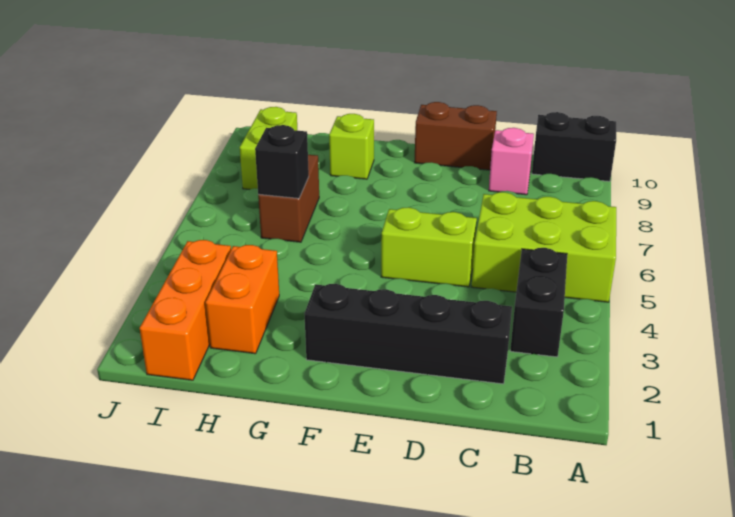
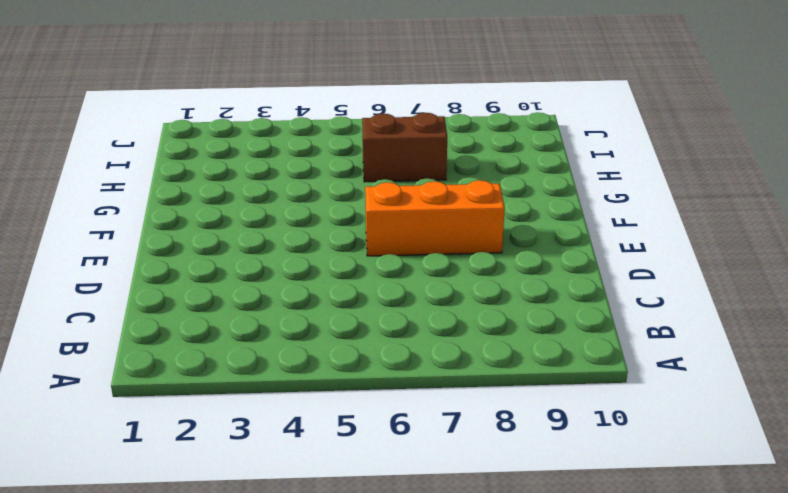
orange 1x3 brick [365,180,505,256] -> orange 1x3 brick moved to [140,240,231,380]
none -> lime 2x3 brick [472,192,616,302]
none -> black 1x2 brick [532,112,616,181]
none -> black 1x2 brick [510,248,567,357]

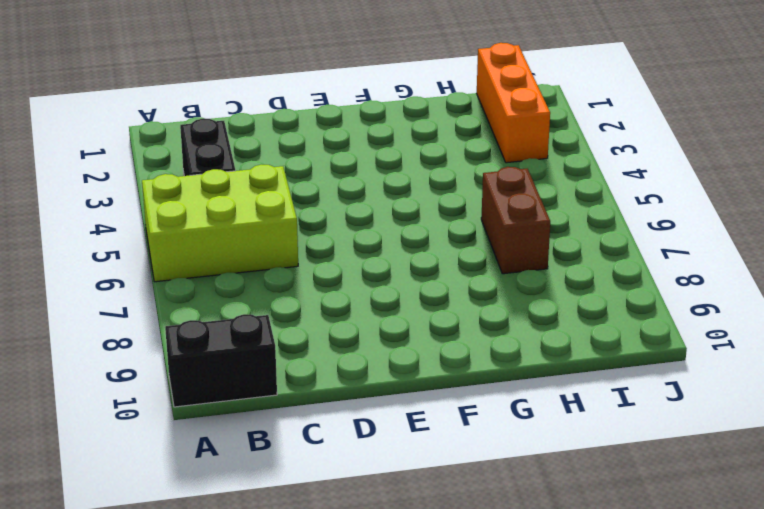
none -> black 1x4 brick [305,284,512,384]
none -> pink 1x1 brick [489,128,534,195]
none -> lime 1x2 brick [381,207,477,287]

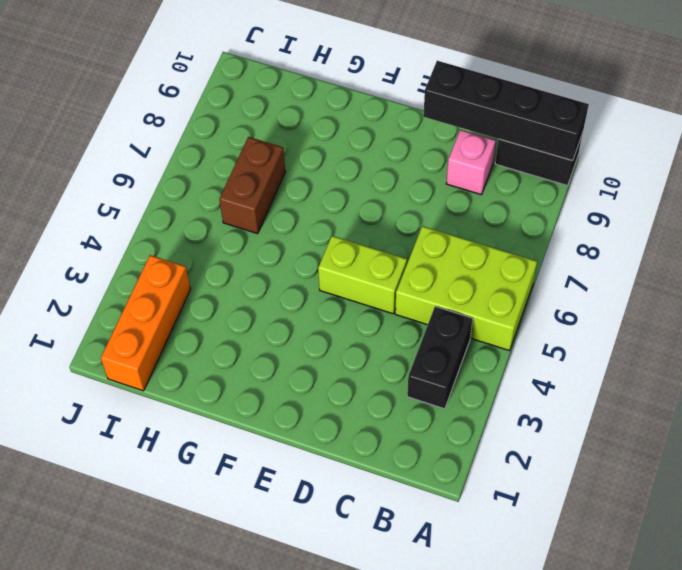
black 1x4 brick [423,61,589,161] -> black 1x4 brick moved to [305,284,512,384]
none -> brown 1x2 brick [414,102,497,170]
none -> lime 1x1 brick [329,114,374,179]
none -> orange 1x2 brick [205,245,279,354]

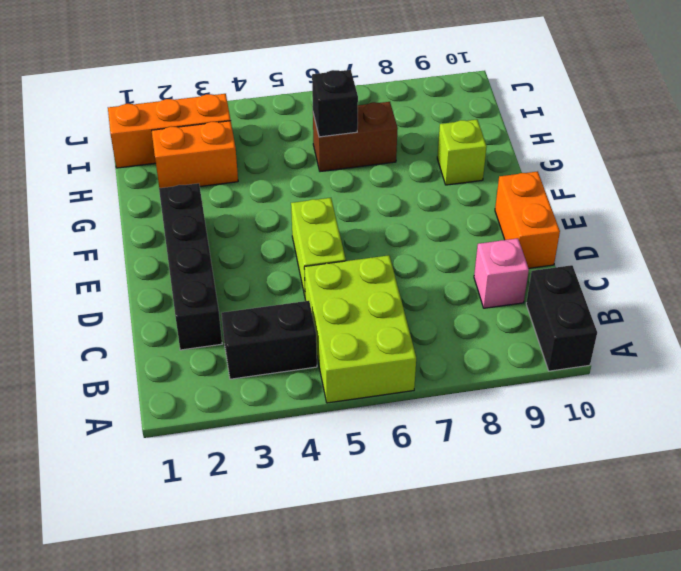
orange 1x2 brick [495,171,560,268] -> brown 1x2 brick [414,102,497,170]
none -> lime 1x2 brick [240,107,297,190]

